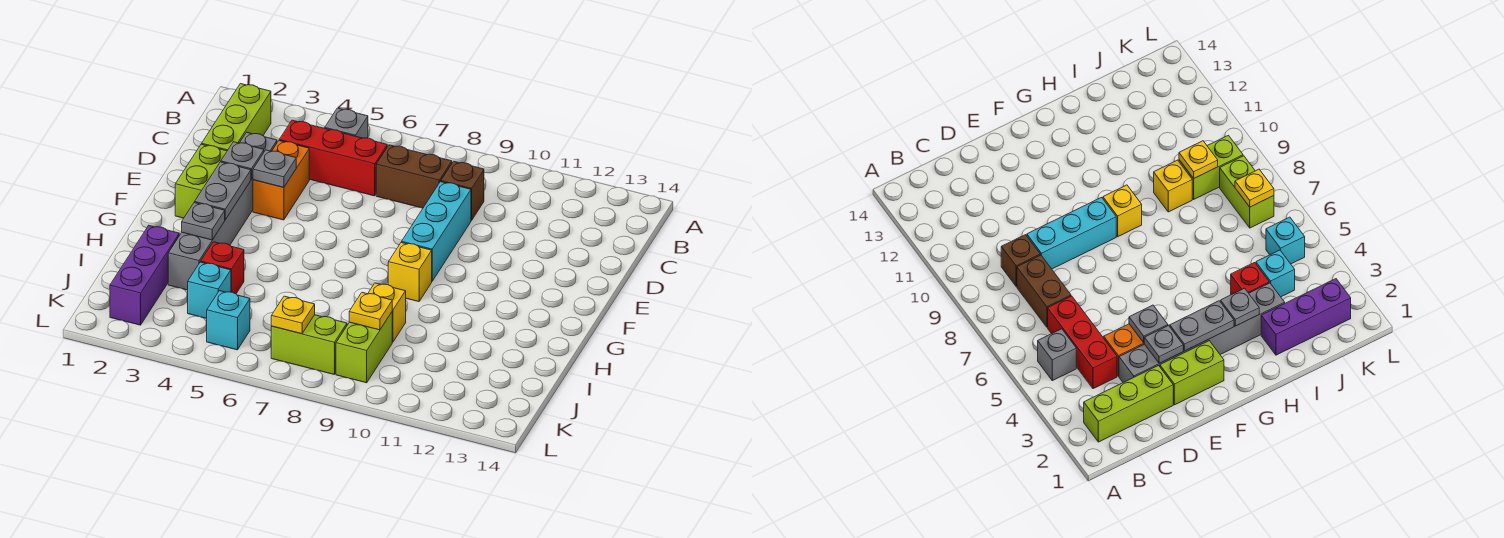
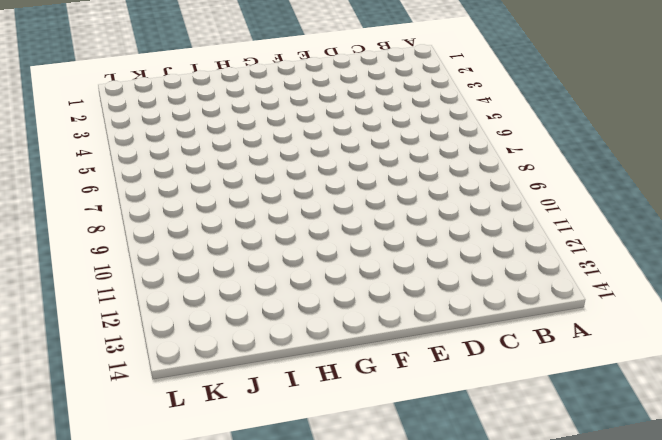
none -> lime 1x3 brick [202,84,271,151]
none -> grey 1x1 brick [325,108,368,138]
none -> red 1x3 brick [279,120,387,196]

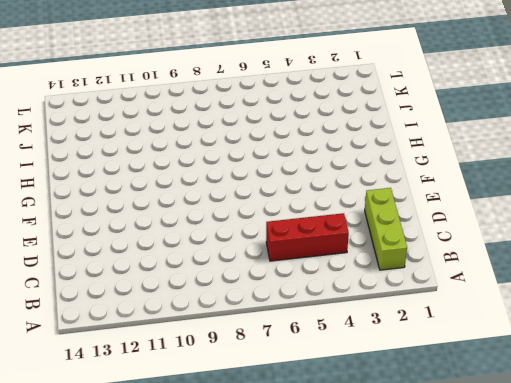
none -> grey 1x1 brick [325,108,368,138]
none -> brown 1x2 brick [376,145,452,208]
none -> brown 1x1 brick [441,161,484,221]

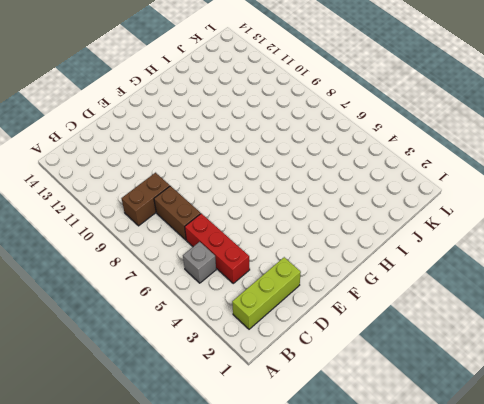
brown 1x2 brick [122,173,170,226] -> brown 1x1 brick [441,161,484,221]
none -> grey 1x6 brick [168,132,277,290]
none -> orange 1x2 brick [253,141,309,220]
none -> cyan 1x3 brick [402,182,471,281]

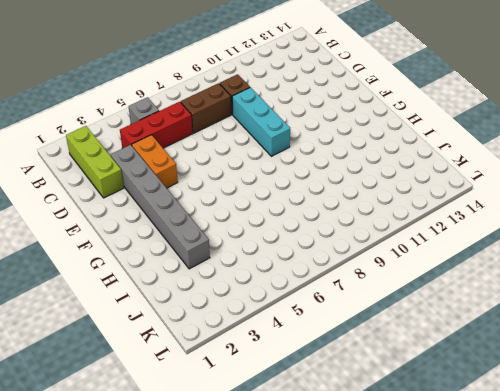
none -> lime 1x2 brick [175,144,227,218]
none -> yellow 1x1 brick [388,242,432,302]
none -> purple 1x3 brick [110,226,179,325]

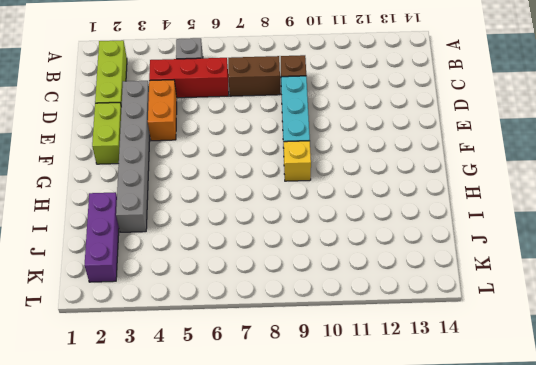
none -> red 1x1 brick [201,242,244,294]
none -> yellow 1x1 brick [368,283,406,342]
none -> cyan 1x1 brick [188,262,231,318]

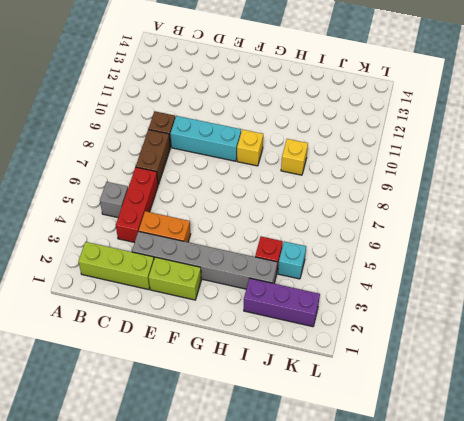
none -> lime 1x2 brick [336,312,392,383]
none -> cyan 1x1 brick [207,291,250,350]
none -> lime 1x2 brick [271,315,347,374]

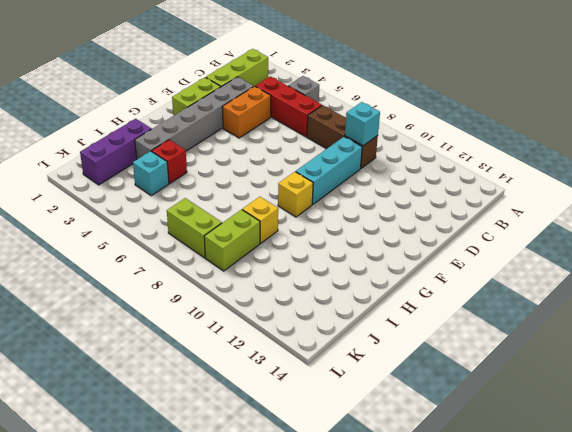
cyan 1x1 brick [345,102,380,146] -> cyan 1x1 brick moved to [207,291,250,350]
none -> grey 1x1 plate [221,142,264,179]
none -> grey 1x1 plate [253,150,296,188]
none -> grey 1x2 plate [195,162,251,219]

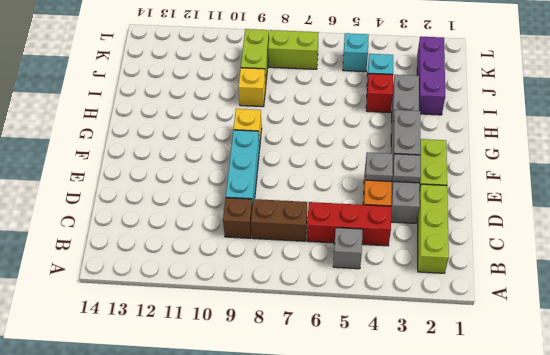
none -> grey 1x1 plate [182,203,225,240]
none -> yellow 1x1 plate [349,293,392,330]
none -> yellow 1x1 plate [271,296,315,334]

